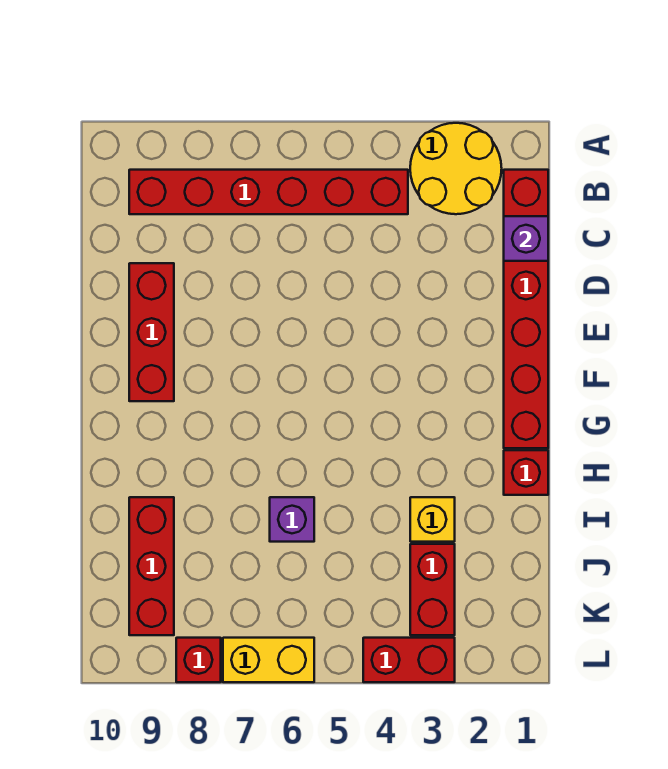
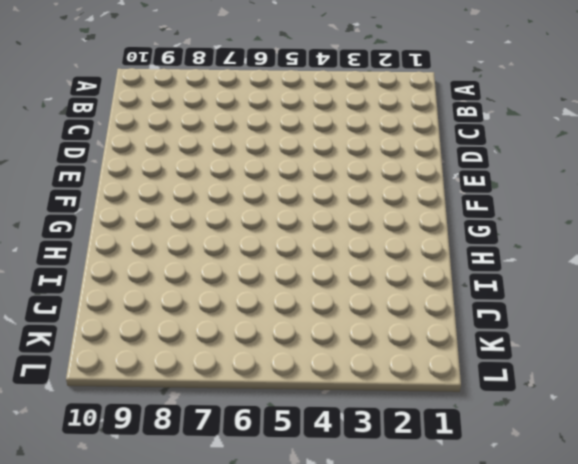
none -> yellow 2x2 round brick [410,123,502,214]
none -> red 1x6 brick [504,170,548,448]
none -> red 1x6 brick [129,170,408,214]

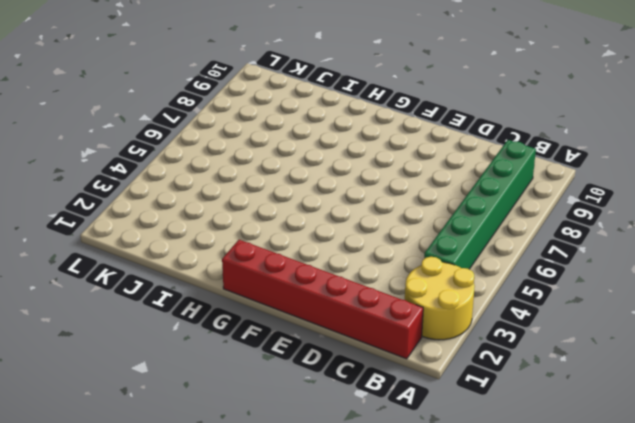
green 1x6 brick [424,140,536,269] -> red 1x6 brick [129,170,408,214]
none -> red 1x3 brick [129,263,174,401]
none -> red 1x1 brick [504,450,548,495]
none -> yellow 1x1 brick [410,497,455,542]

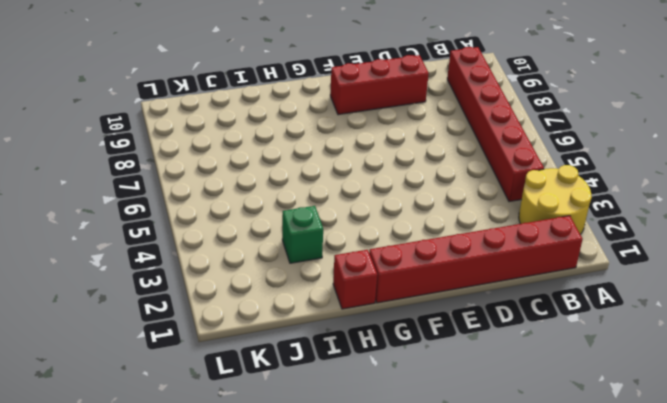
green 1x1 brick [282,206,323,263] -> yellow 1x1 brick [410,497,455,542]
none -> purple 1x1 brick [270,497,314,542]
none -> red 1x3 brick [129,497,174,635]
none -> red 1x2 brick [410,544,455,635]

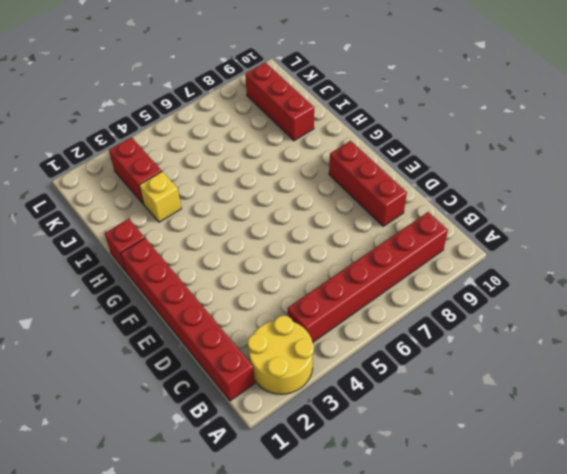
none -> purple 1x1 brick [270,497,314,542]
none -> red 1x2 brick [363,638,455,682]
none -> yellow 1x2 brick [223,638,314,682]

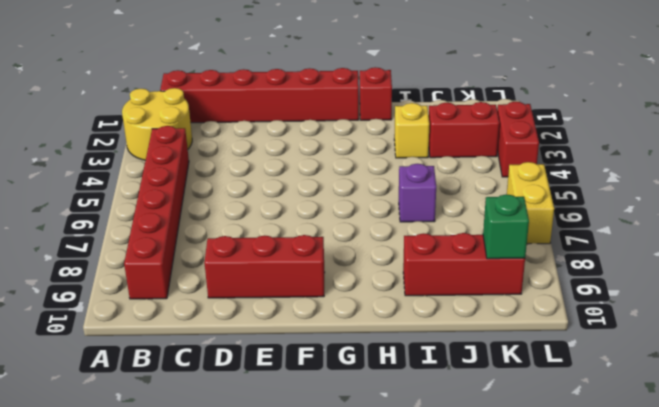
green 1x1 brick [483,194,529,259] -> none
none -> red 1x1 brick [176,638,221,682]
none -> purple 1x1 brick [504,216,548,261]

